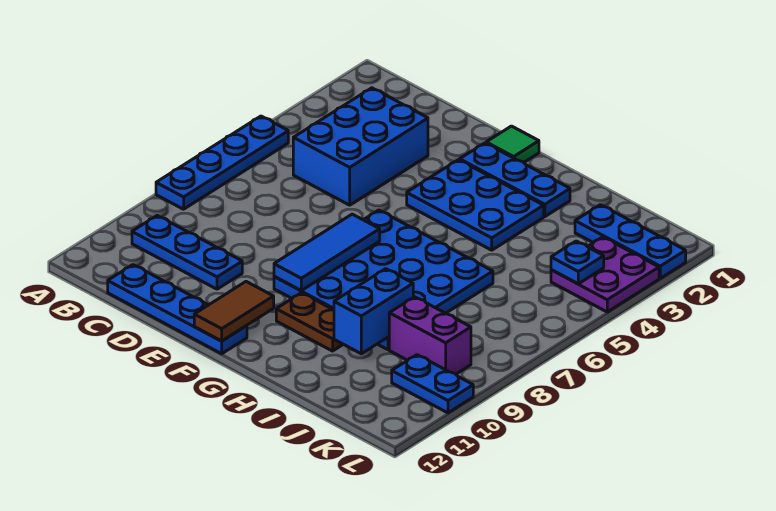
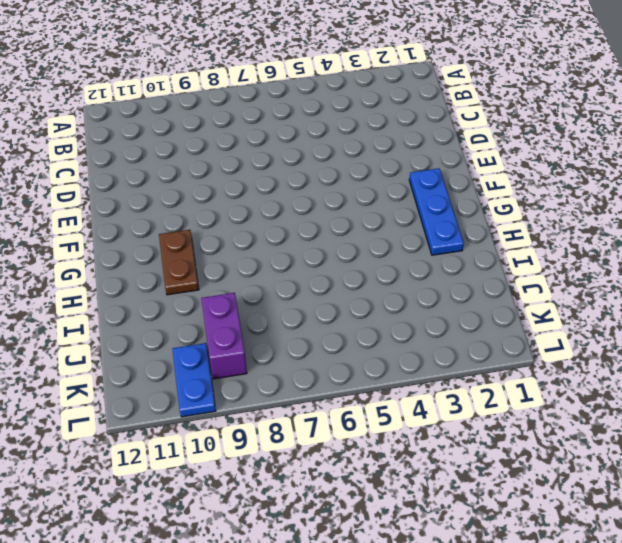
none -> blue 1x4 plate [156,116,288,209]
none -> blue 1x3 plate [132,216,242,289]
none -> blue 2x3 brick [293,88,428,205]

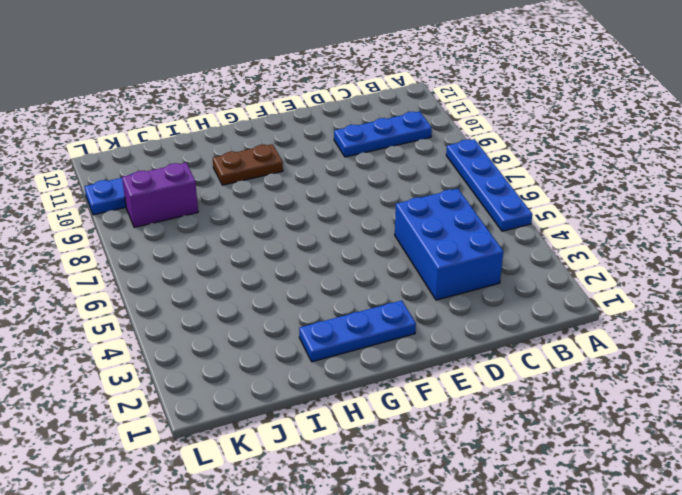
none -> blue 1x4 plate [108,265,247,354]
none -> green 1x1 tile [486,126,539,162]
none -> blue 2x3 plate [407,160,544,250]

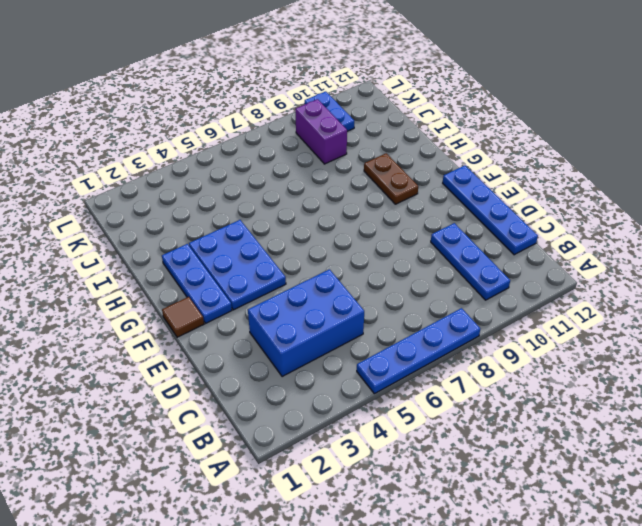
brown 1x1 tile [162,297,204,337] -> green 1x1 tile [486,126,539,162]
none -> blue 4x4 plate [274,210,493,350]
none -> blue 1x3 plate [575,205,686,278]
none -> purple 2x2 plate [551,237,659,312]

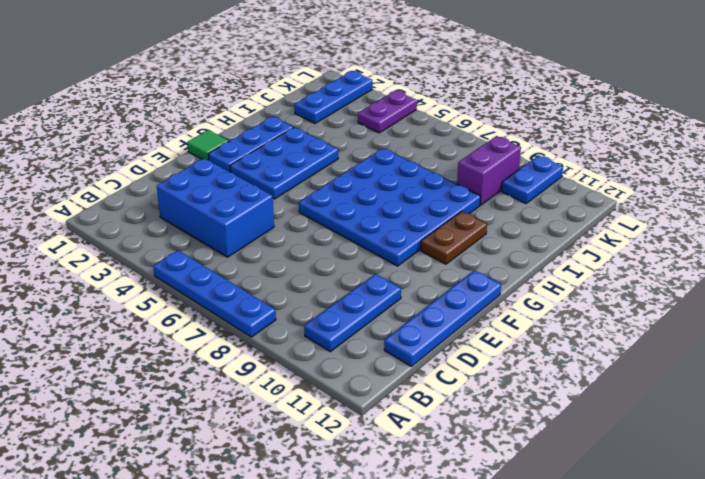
purple 1x2 plate [358,90,417,133] -> purple 2x2 plate [551,237,659,312]
none -> blue 1x3 tile [274,214,380,290]
none -> brown 1x2 tile [194,282,274,341]
none -> blue 1x2 brick [334,269,413,354]

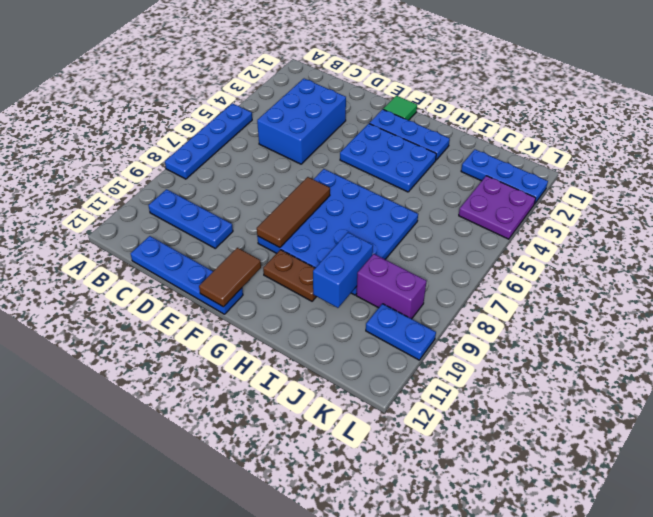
brown 1x3 tile [257,177,330,248] -> blue 1x3 tile [274,214,380,290]
none -> blue 1x1 plate [551,241,604,284]

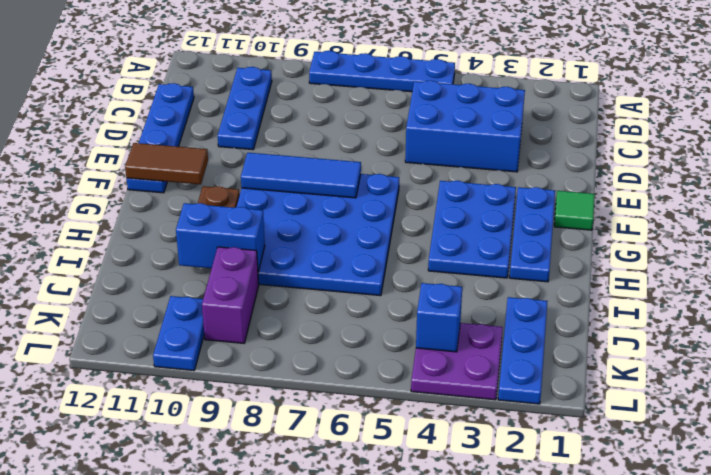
blue 1x1 brick [416,283,462,352] -> blue 1x1 plate [551,241,604,284]

